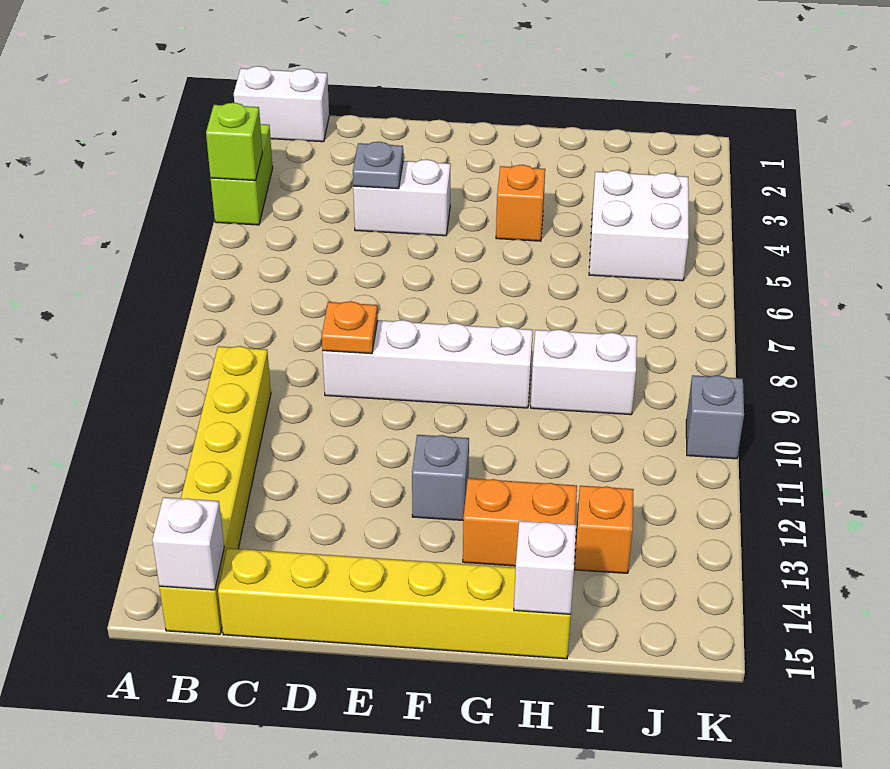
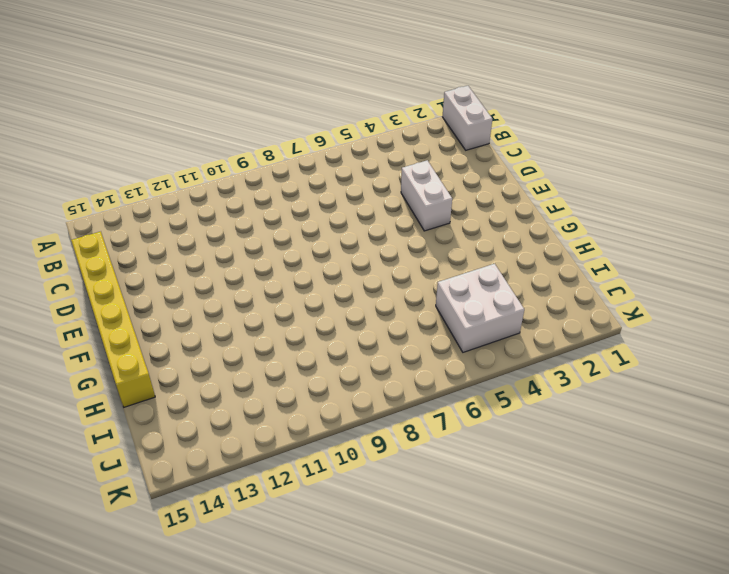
none -> lime 1x2 brick [211,124,273,225]
none -> yellow 1x6 brick [159,346,271,635]
none -> white 1x4 brick [322,320,533,408]

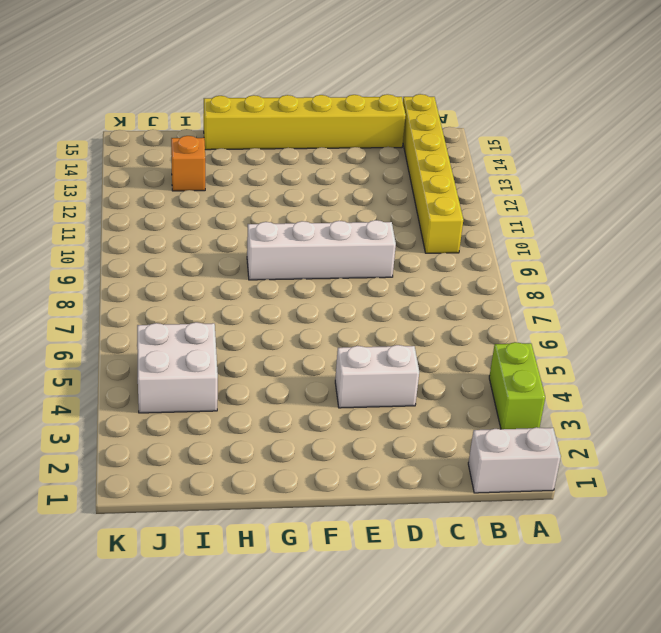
none -> grey 1x1 brick [412,435,469,520]
none -> orange 1x1 brick [496,165,545,241]
none -> orange 1x2 brick [463,478,577,566]

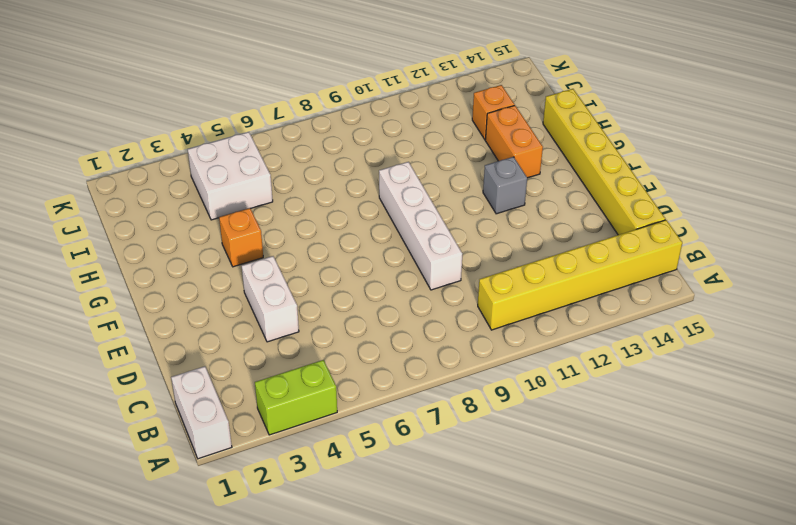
none -> white 1x2 brick [531,329,637,415]
none -> grey 1x1 brick [686,375,744,459]
none -> lime 1x1 brick [206,103,262,181]

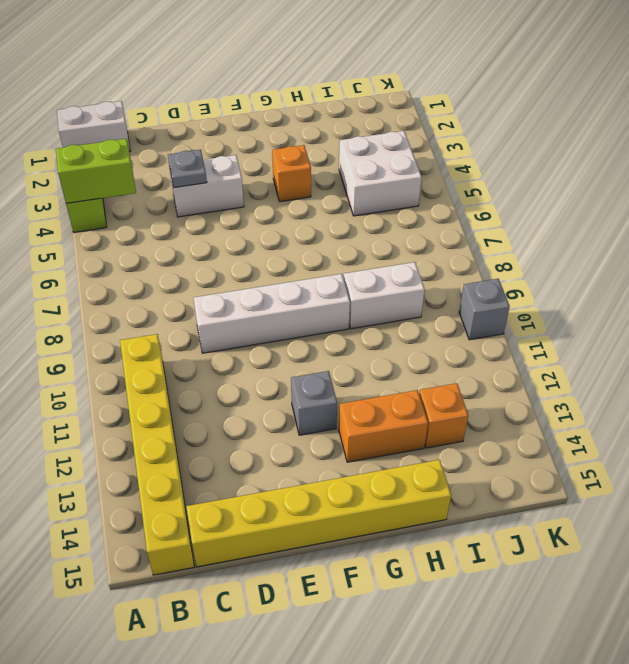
lime 1x2 brick [56,139,136,203] -> lime 1x1 brick [206,103,262,181]
none -> white 1x1 brick [152,497,224,590]
none -> orange 1x1 plate [322,301,378,354]
none -> white 1x1 brick [514,521,576,614]

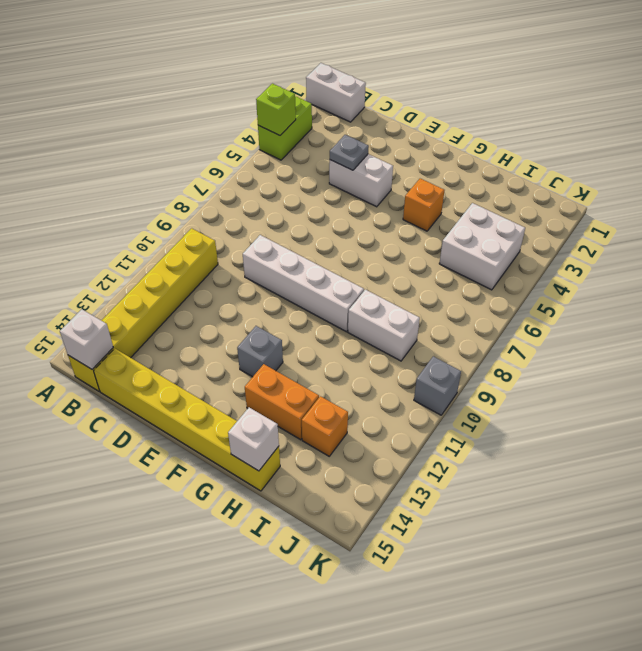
none -> orange 1x1 plate [322,301,378,354]

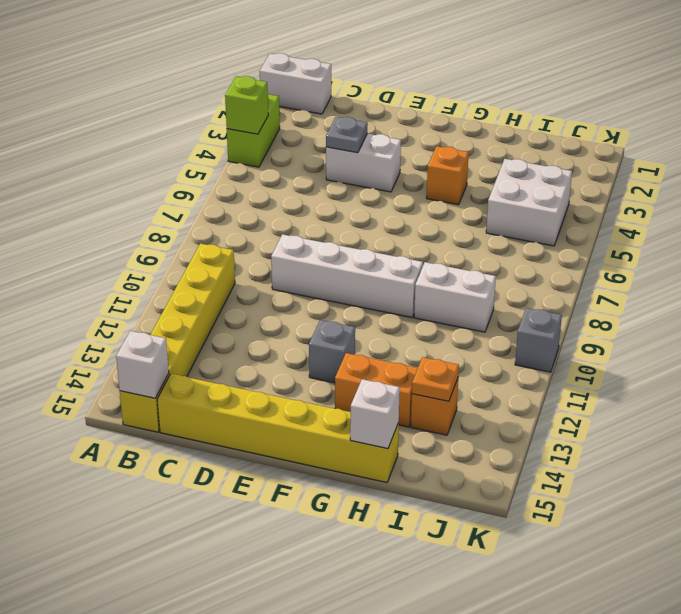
orange 1x1 plate [412,357,459,401] -> orange 1x1 plate moved to [322,301,378,354]

